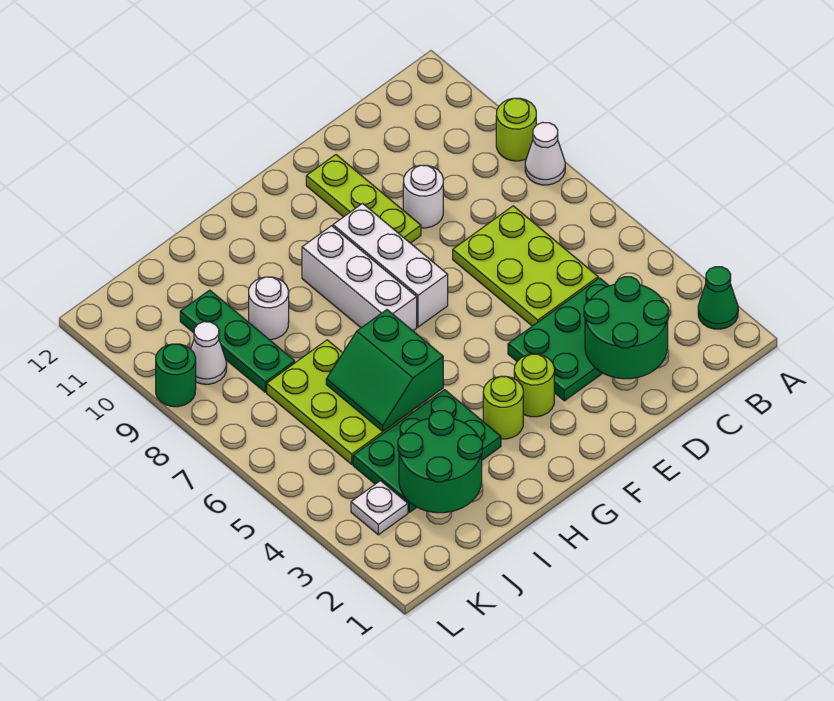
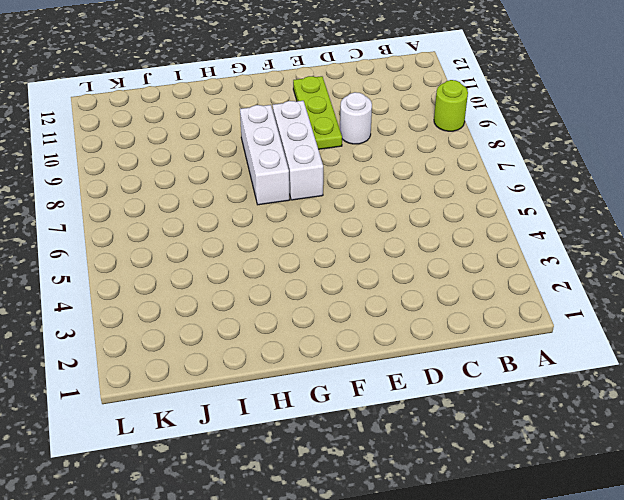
none -> green 1x1 cone [698,267,738,329]
none -> white 1x1 cone [525,122,565,185]
none -> green 2x3 plate [508,278,609,401]

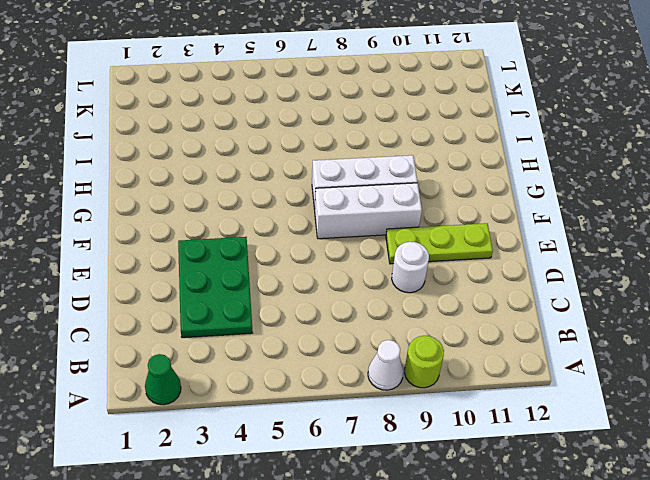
none -> lime 2x3 plate [453,206,598,326]
none -> lime 1x1 round brick [514,354,554,417]
none -> lime 1x1 round brick [483,376,523,439]

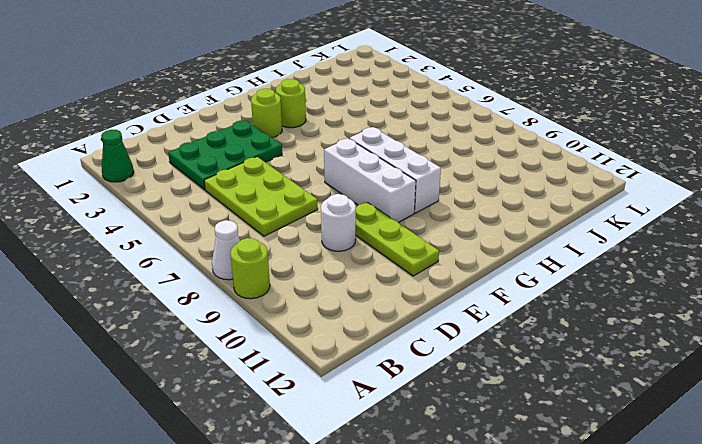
none -> green 2x3 plate [353,390,501,512]
none -> lime 2x3 plate [267,340,412,464]
none -> white 1x1 round brick [249,277,289,340]

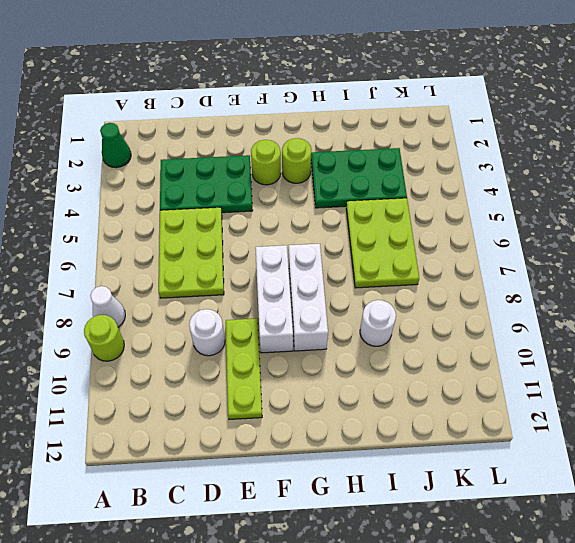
none -> green 1x3 plate [180,290,295,392]
none -> white 1x1 plate [351,481,408,535]
none -> white 1x1 cone [191,322,227,384]

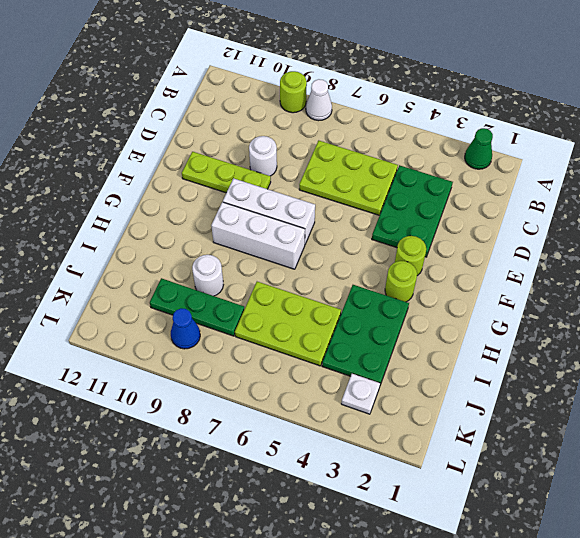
blue 1x1 cone [171,308,200,349] -> white 1x1 cone [191,322,227,384]
none -> green 1x1 round brick [156,344,196,407]
none -> green 2x2 round brick [584,277,669,379]
none -> green 2x2 slope [326,310,443,431]

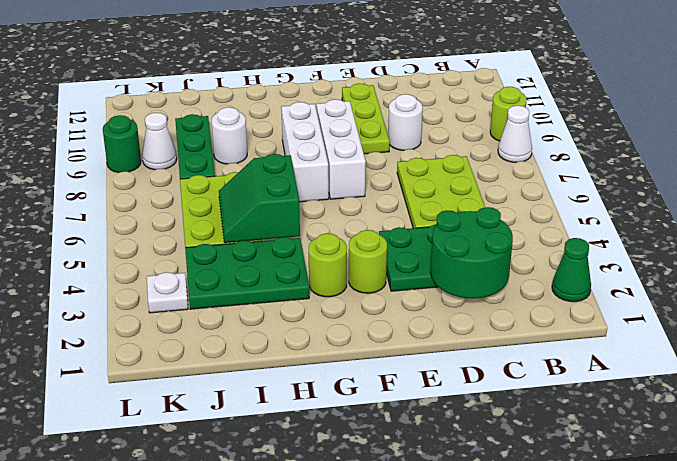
none -> green 2x2 round brick [398,411,483,513]

